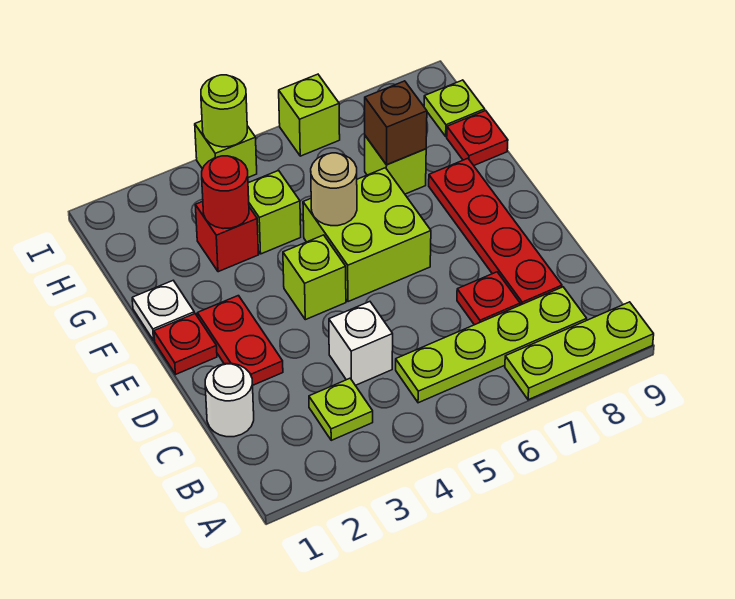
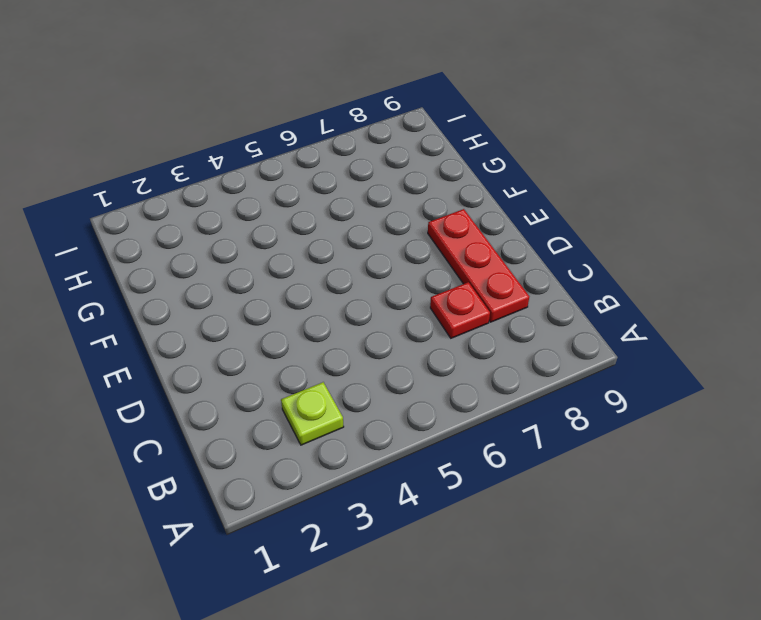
red 1x3 plate [428,209,529,322] -> red 1x4 plate [429,158,562,305]
none -> lime 1x3 plate [505,302,654,400]
none -> lime 1x4 plate [396,287,587,403]
none -> white 1x1 round brick [205,364,254,437]

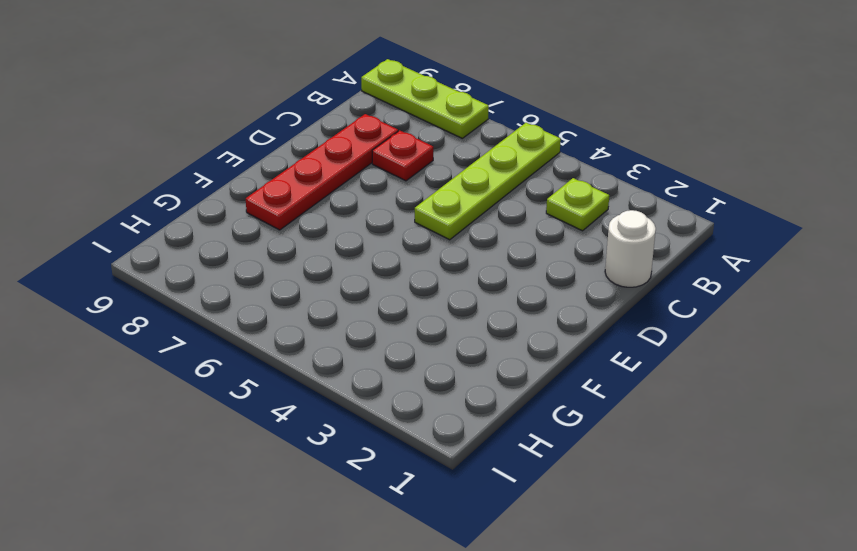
lime 1x4 plate [415,123,561,240] -> lime 1x4 plate turned to [396,287,587,403]
none -> white 1x1 brick [329,302,393,385]
none -> red 1x2 plate [197,296,283,385]
none -> red 1x1 plate [154,314,217,374]

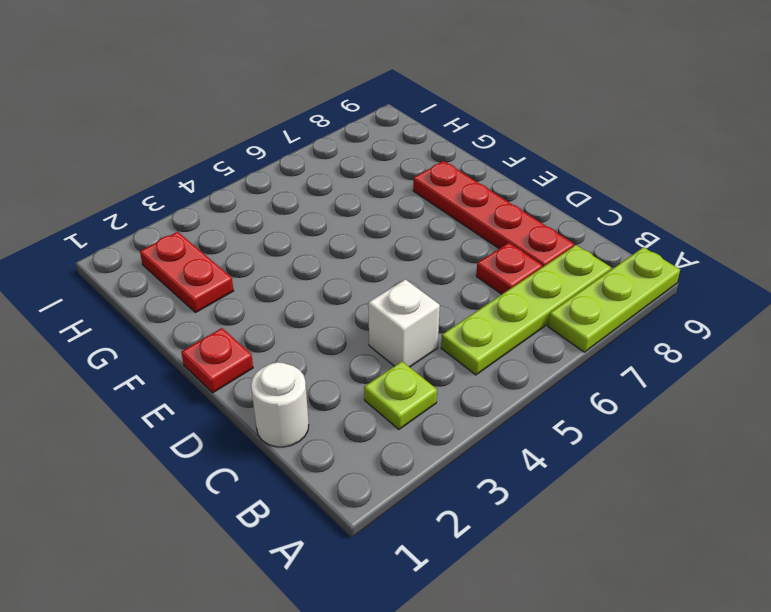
red 1x2 plate [140,232,234,313] -> red 1x2 plate moved to [197,296,283,385]
none -> lime 1x1 brick [283,235,346,320]
none -> lime 2x2 brick [303,168,431,302]
none -> white 1x1 plate [132,281,194,340]

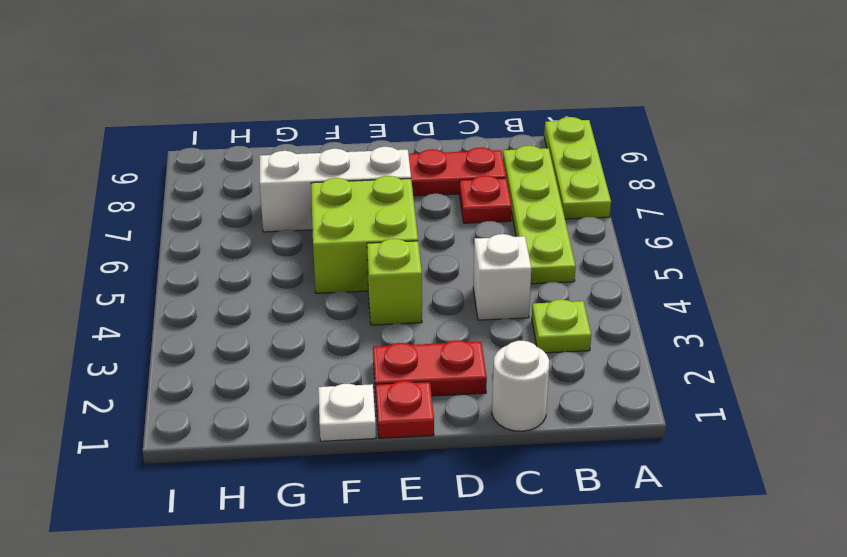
white 1x3 brick [260,147,411,232] -> lime 1x1 brick [365,136,426,194]
none -> red 1x1 brick [195,201,259,272]
none -> lime 1x1 brick [248,171,301,254]
none -> red 1x1 plate [447,111,508,165]

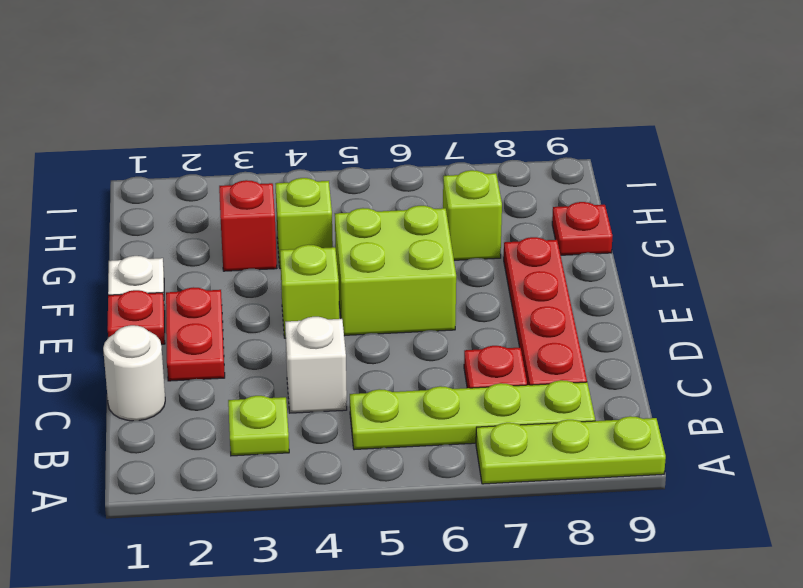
none -> lime 1x1 plate [424,80,485,137]
none -> lime 1x1 brick [195,121,257,177]
none -> lime 1x1 brick [279,74,340,156]

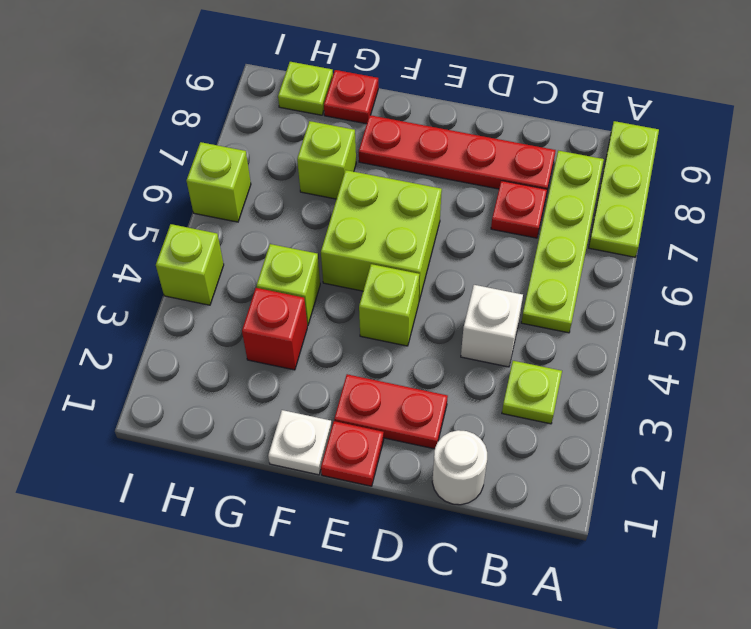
none -> tan 1x1 round brick [311,153,357,226]
none -> red 1x1 round brick [202,156,249,229]
none -> brown 1x1 brick [365,81,427,165]

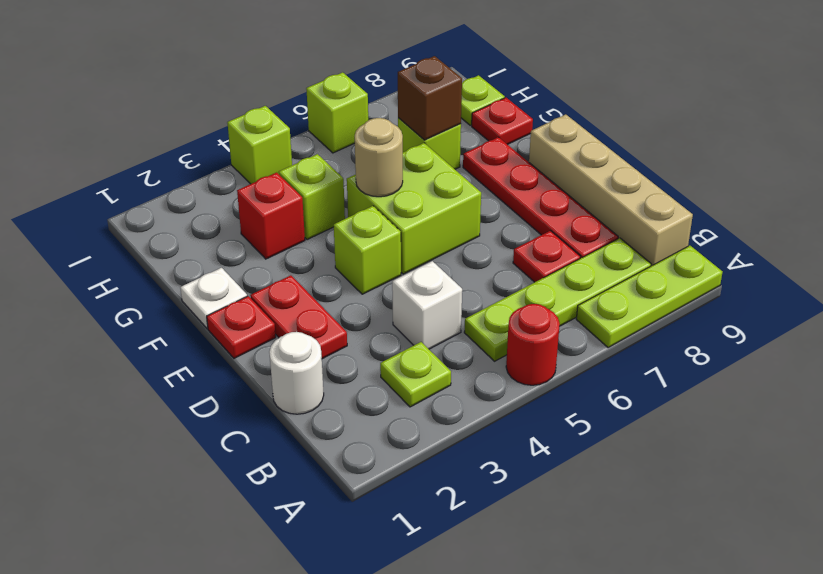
red 1x1 round brick [506,304,560,385] -> red 1x1 round brick moved to [202,156,249,229]
tan 1x4 brick [529,114,693,266] -> none
none -> lime 1x1 round brick [201,75,247,147]

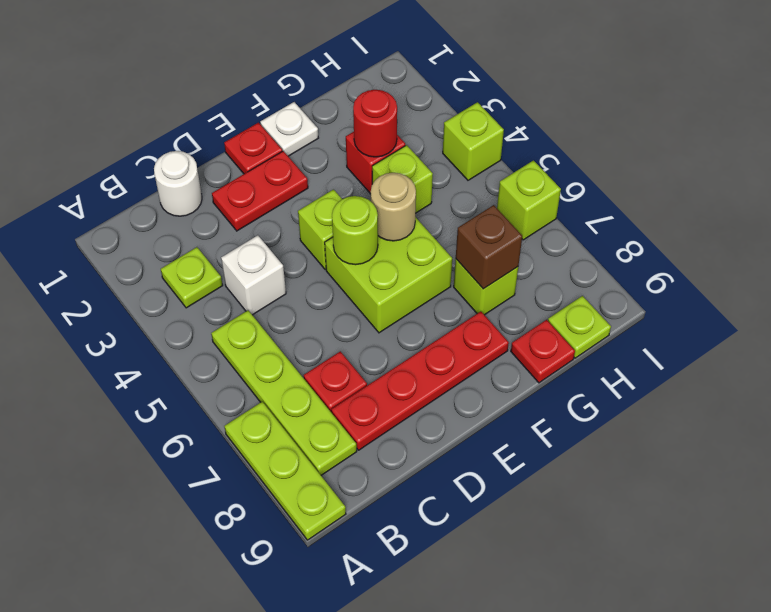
lime 1x1 round brick [332,196,378,265] -> lime 1x1 round brick moved to [201,75,247,147]

